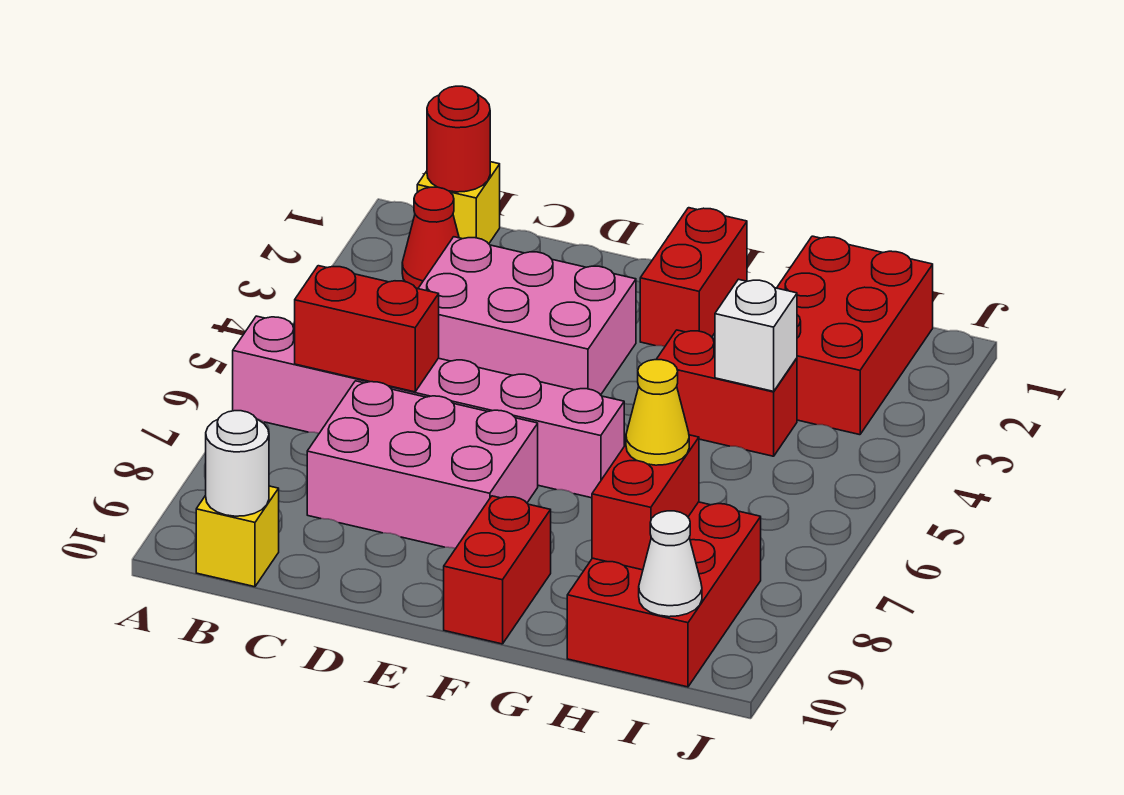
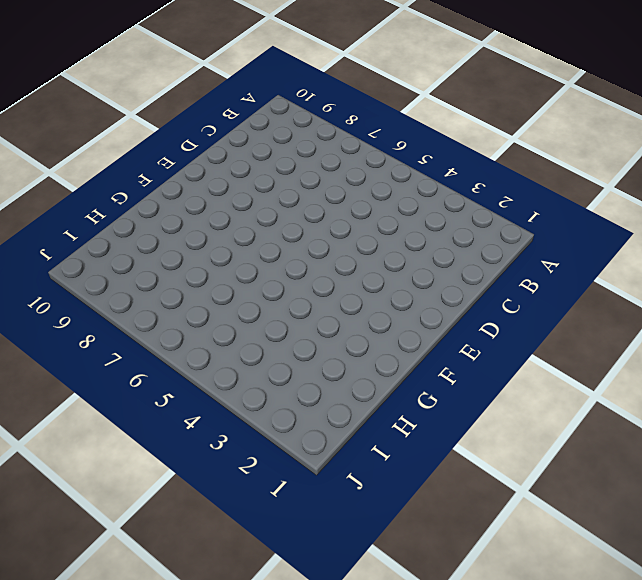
none -> pink 1x6 brick [233,316,624,498]
none -> yellow 1x1 brick [417,162,500,244]
none -> red 1x1 cone [402,187,459,289]

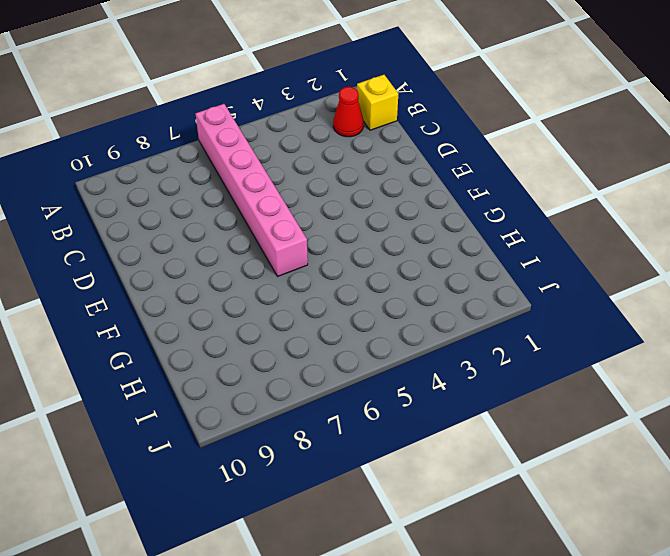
none -> yellow 1x1 brick [196,486,279,587]
none -> pink 2x3 brick [418,237,636,395]
none -> pink 2x3 brick [307,381,538,548]

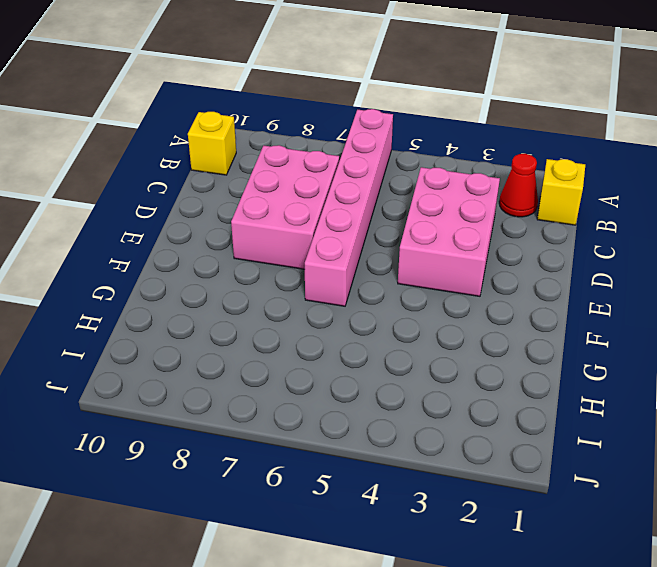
none -> red 1x2 brick [640,208,747,346]
none -> red 1x2 brick [444,496,551,644]
none -> red 1x2 brick [656,330,797,456]

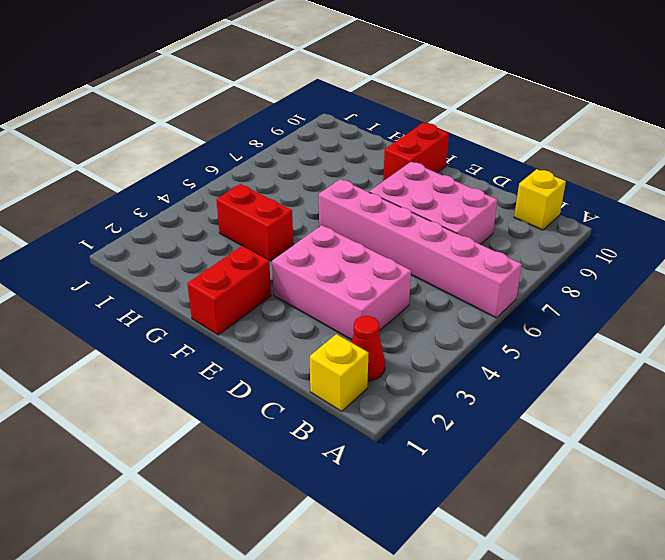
none -> red 2x3 brick [777,236,933,435]
none -> red 2x3 brick [567,502,761,687]
none -> red 1x1 round brick [427,86,490,192]

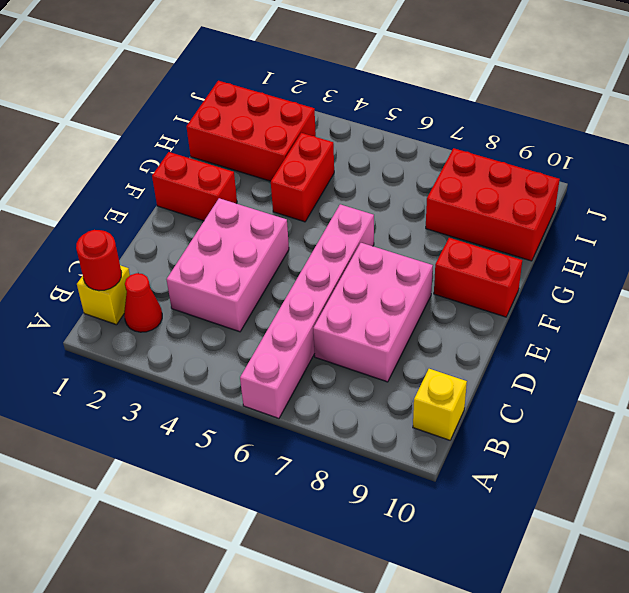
none -> red 1x2 brick [295,266,439,392]
none -> white 1x1 round brick [206,411,269,516]
none -> white 1x1 brick [715,279,797,391]

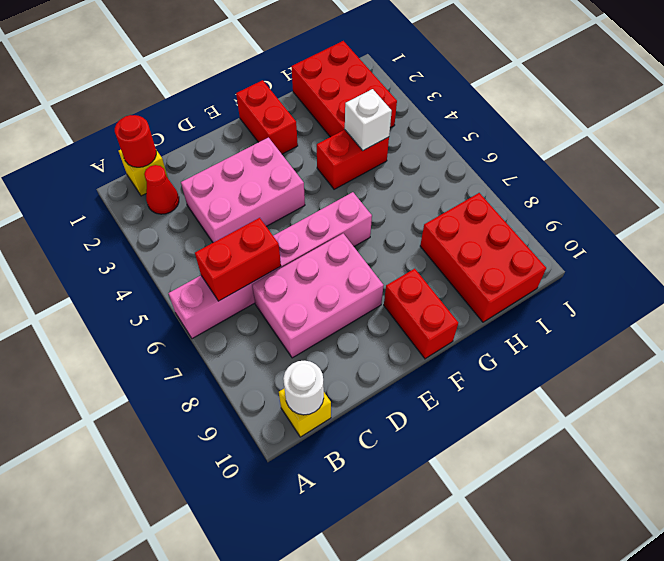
none -> red 1x2 brick [592,435,699,570]
none -> white 1x1 cone [639,511,702,617]
none -> yellow 1x1 cone [626,360,689,465]

